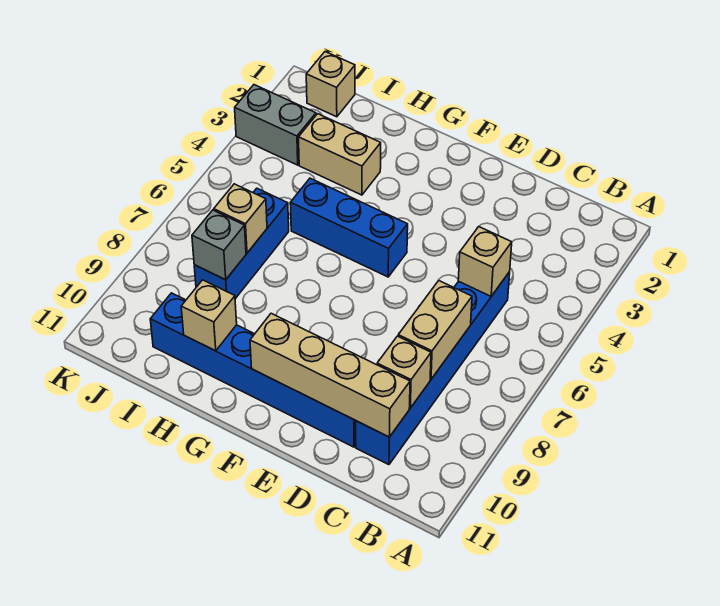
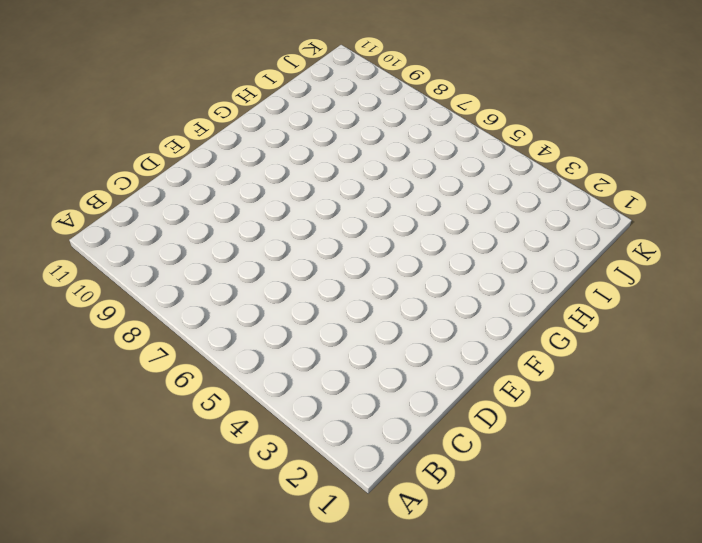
none -> blue 1x6 brick [356,272,510,465]
none -> blue 1x6 brick [150,293,356,447]
none -> blue 1x3 brick [290,178,408,277]

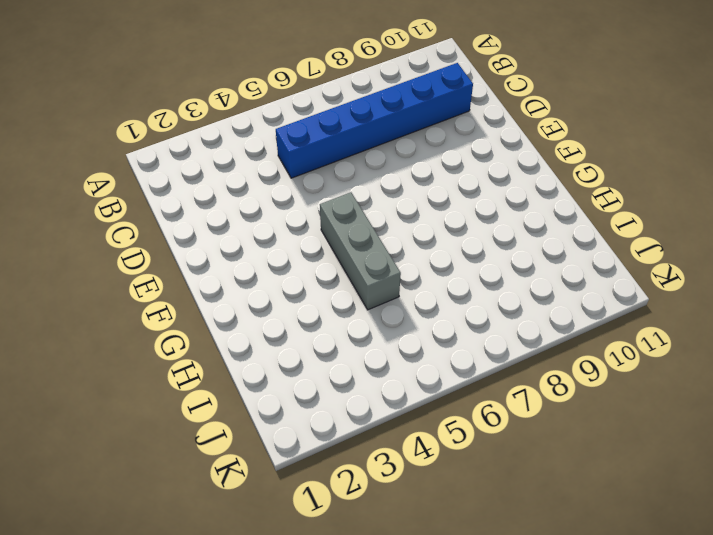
grey 1x3 brick [320,192,401,310] -> blue 1x3 brick [290,178,408,277]
none -> blue 1x6 brick [150,293,356,447]
none -> tan 1x2 brick [299,114,381,195]
none -> blue 1x3 brick [194,188,289,299]

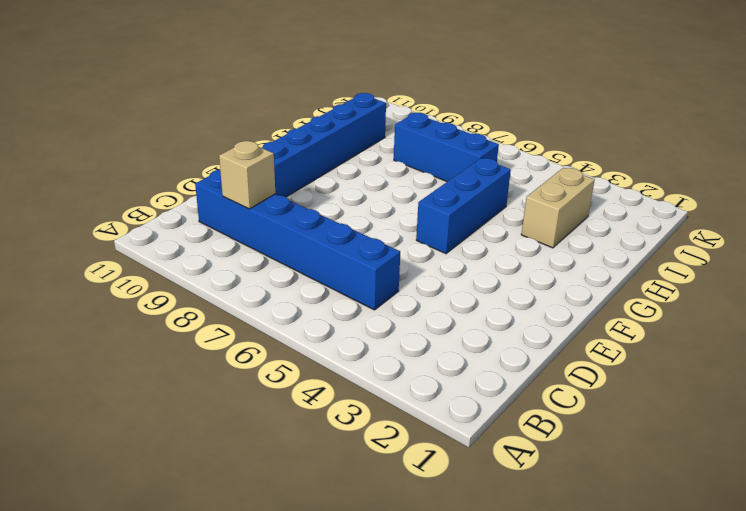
none -> tan 1x1 brick [306,52,355,117]
none -> grey 1x2 brick [235,85,316,165]
none -> tan 1x1 brick [458,227,512,296]

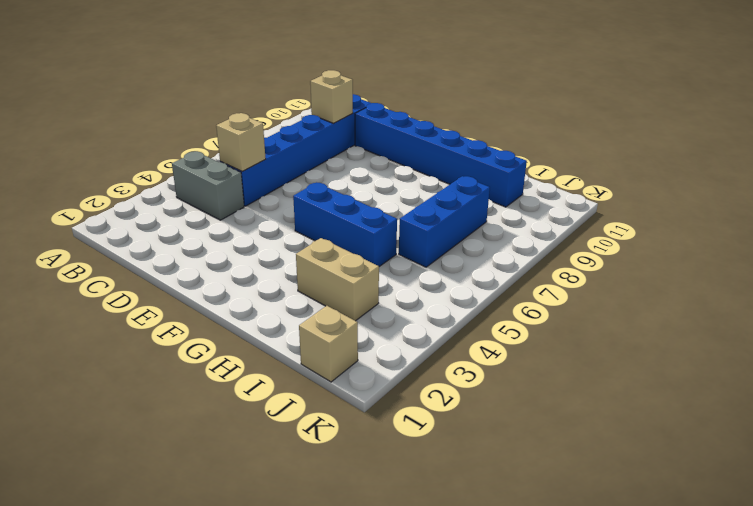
grey 1x2 brick [172,151,244,220] -> grey 1x2 brick moved to [235,85,316,165]
none -> tan 1x2 brick [398,281,472,379]
none -> tan 1x4 brick [250,313,410,437]
none -> tan 1x1 brick [181,280,237,351]

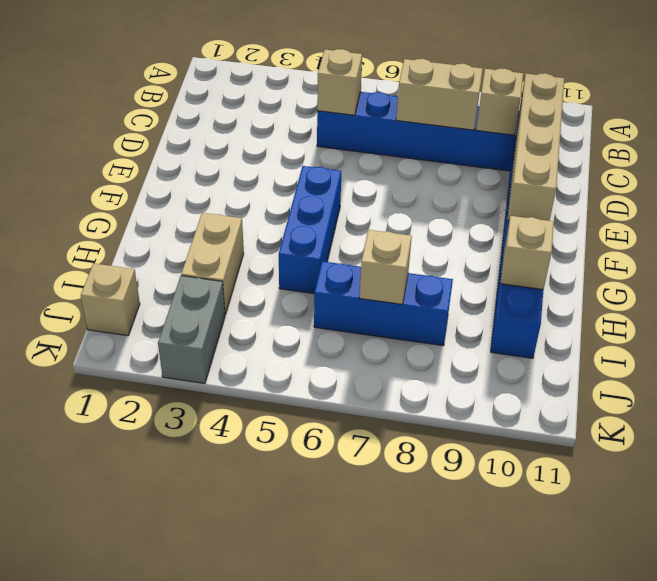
none -> grey 1x1 brick [192,210,246,280]

